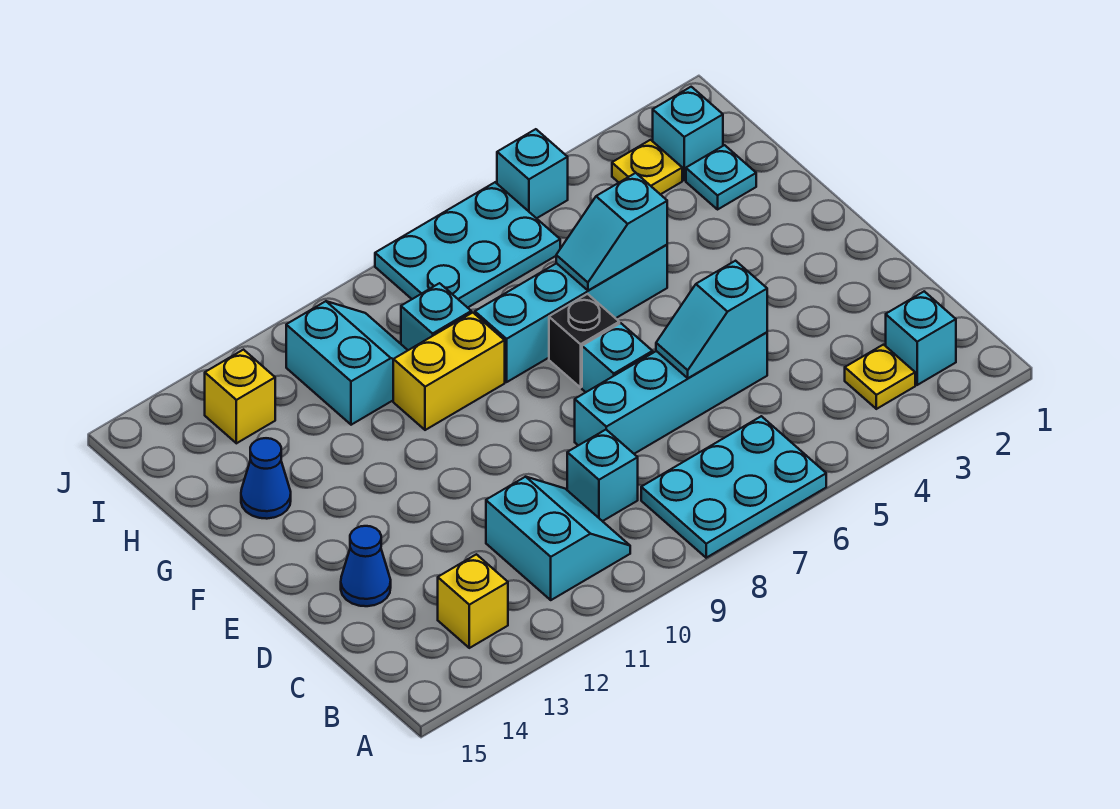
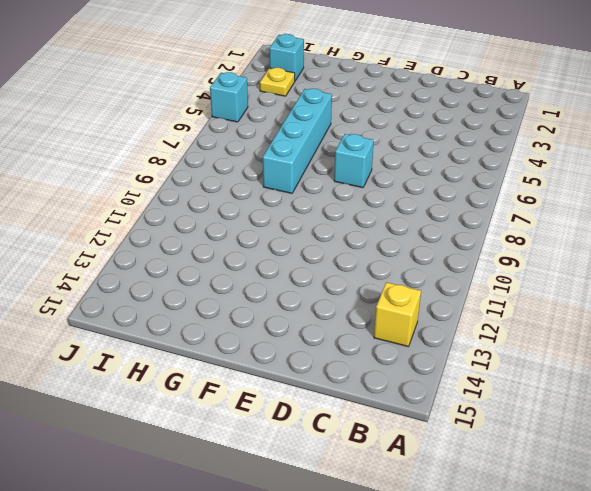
none -> cyan 2x3 plate [641,416,826,558]
none -> cyan 1x1 brick [886,291,956,385]
none -> yellow 1x1 plate [845,345,915,409]

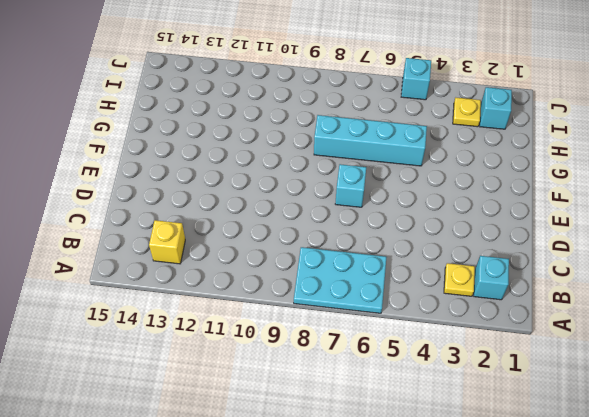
none -> cyan 2x2 slope [486,477,630,600]
none -> cyan 1x1 brick [567,430,638,521]
none -> cyan 1x4 brick [575,332,767,454]

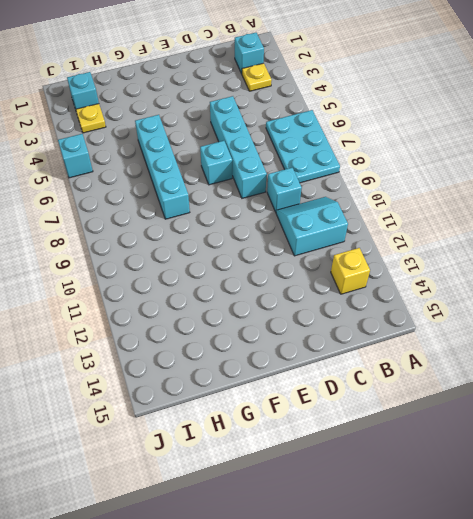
none -> blue 1x1 cone [341,526,391,606]
none -> black 1x1 brick [549,294,619,388]
none -> yellow 1x2 brick [393,313,505,430]

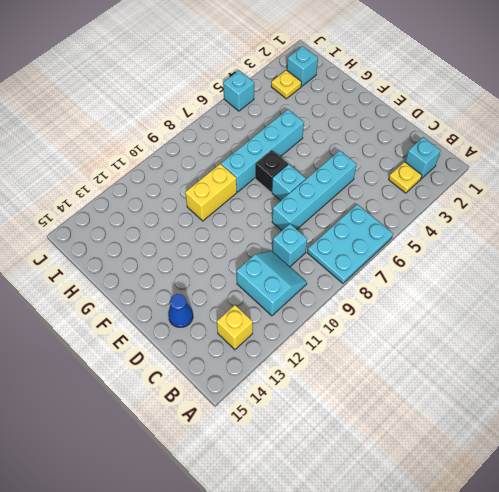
none -> blue 1x1 cone [241,438,291,519]
none -> cyan 1x1 plate [686,145,756,209]
none -> cyan 1x1 brick [401,283,471,350]

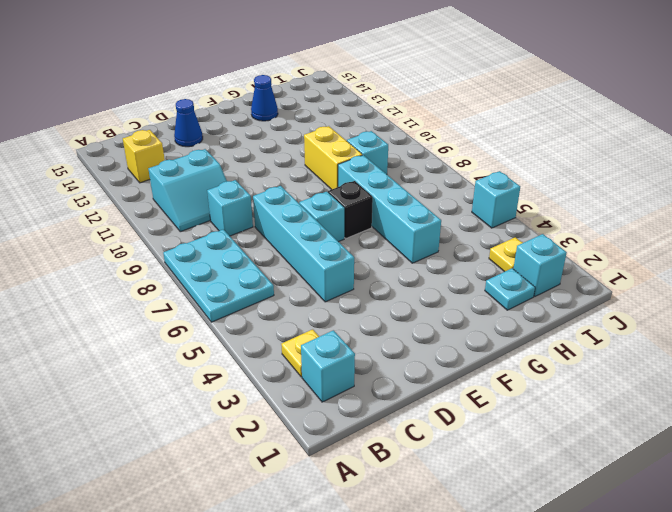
none -> cyan 2x2 slope [286,301,408,425]
none -> cyan 2x3 plate [375,182,560,308]
none -> yellow 1x1 brick [205,350,275,443]

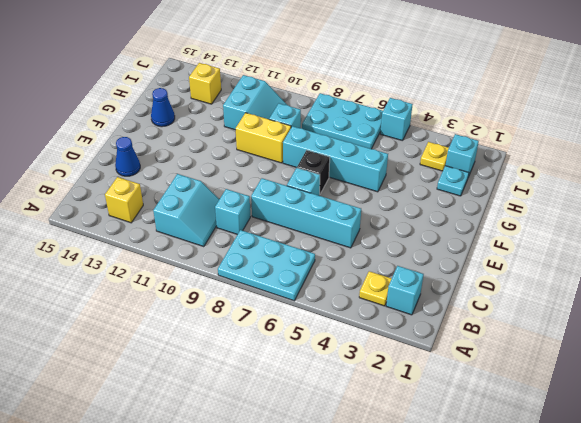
none -> cyan 1x2 slope [656,261,767,378]
none -> cyan 1x2 slope [556,173,667,290]

